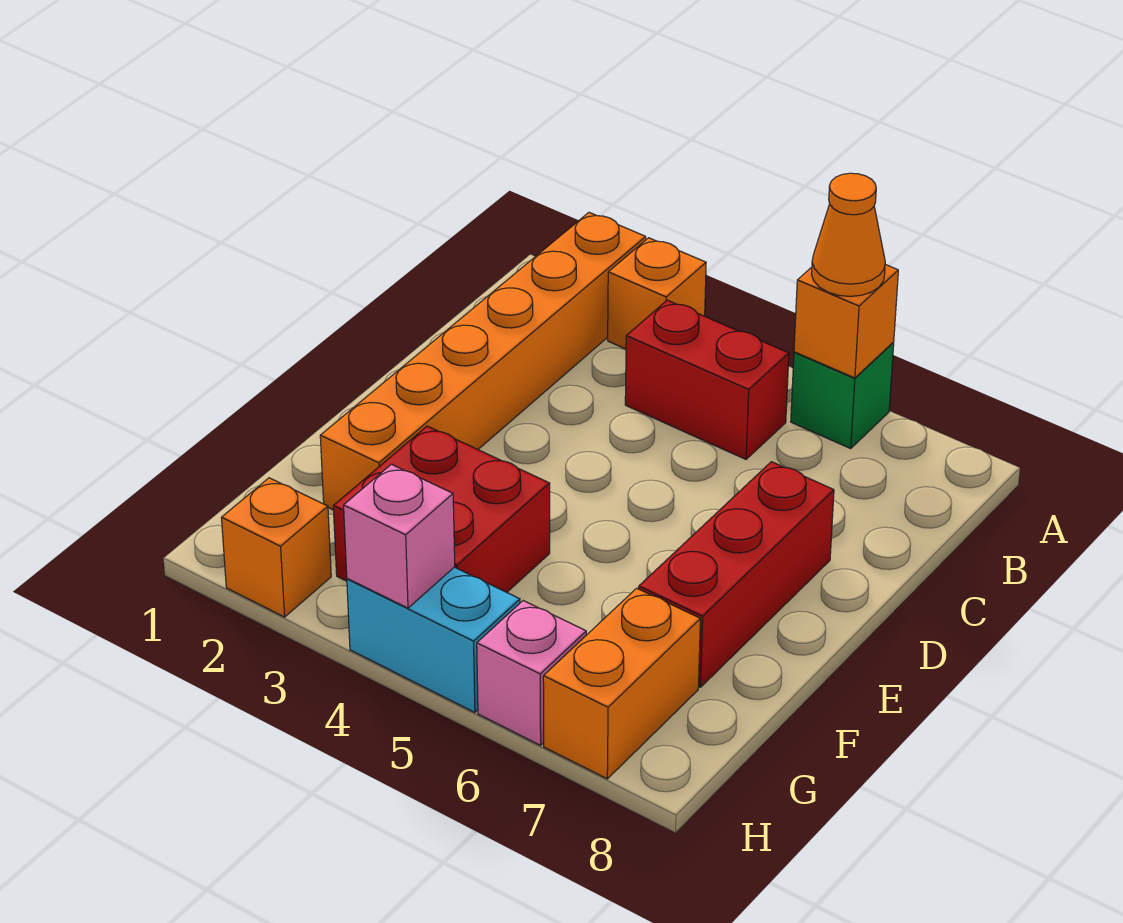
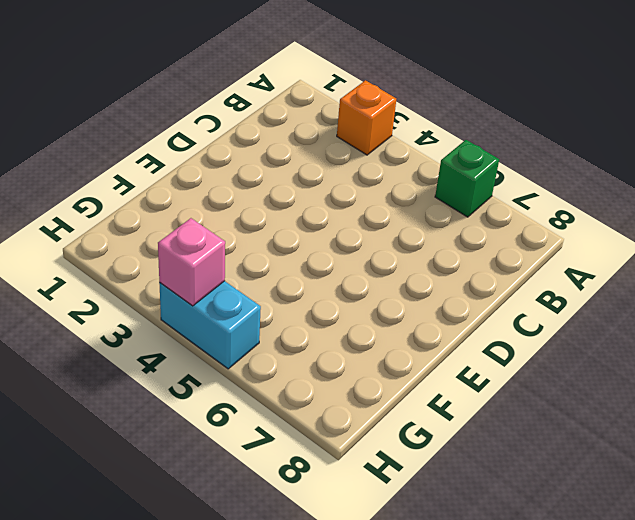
none -> orange 1x6 brick [320,213,646,510]
none -> red 1x2 brick [625,300,789,459]
none -> red 1x3 brick [639,462,834,687]

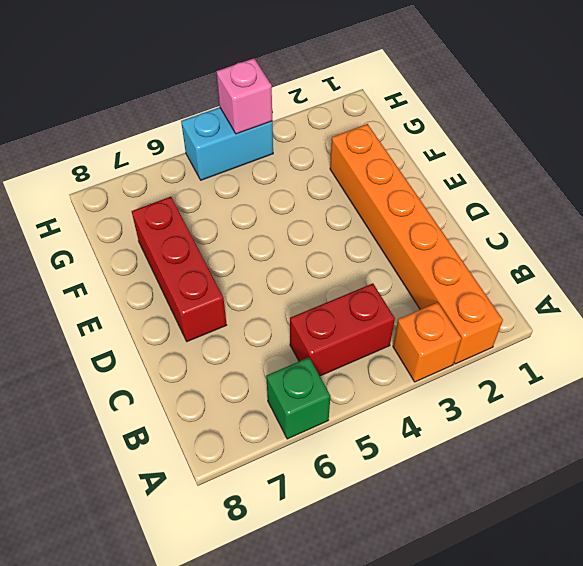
none -> red 2x2 brick [333,426,550,592]
none -> orange 1x2 brick [543,588,700,779]
none -> orange 1x1 brick [221,478,331,617]

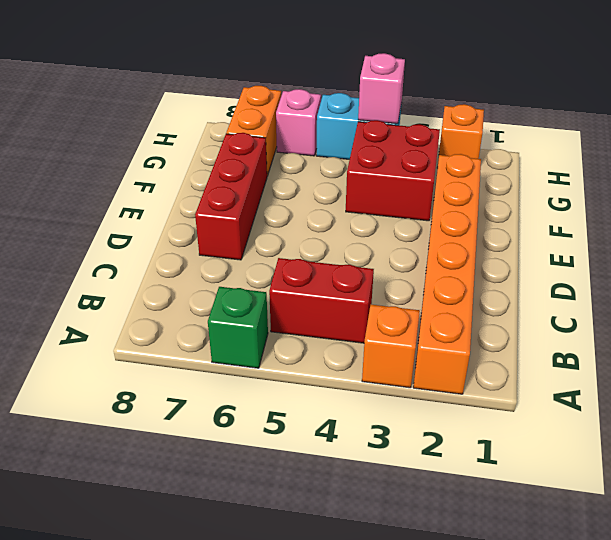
none -> orange 1x1 brick [794,265,898,378]
none -> orange 1x1 cone [812,173,885,296]

